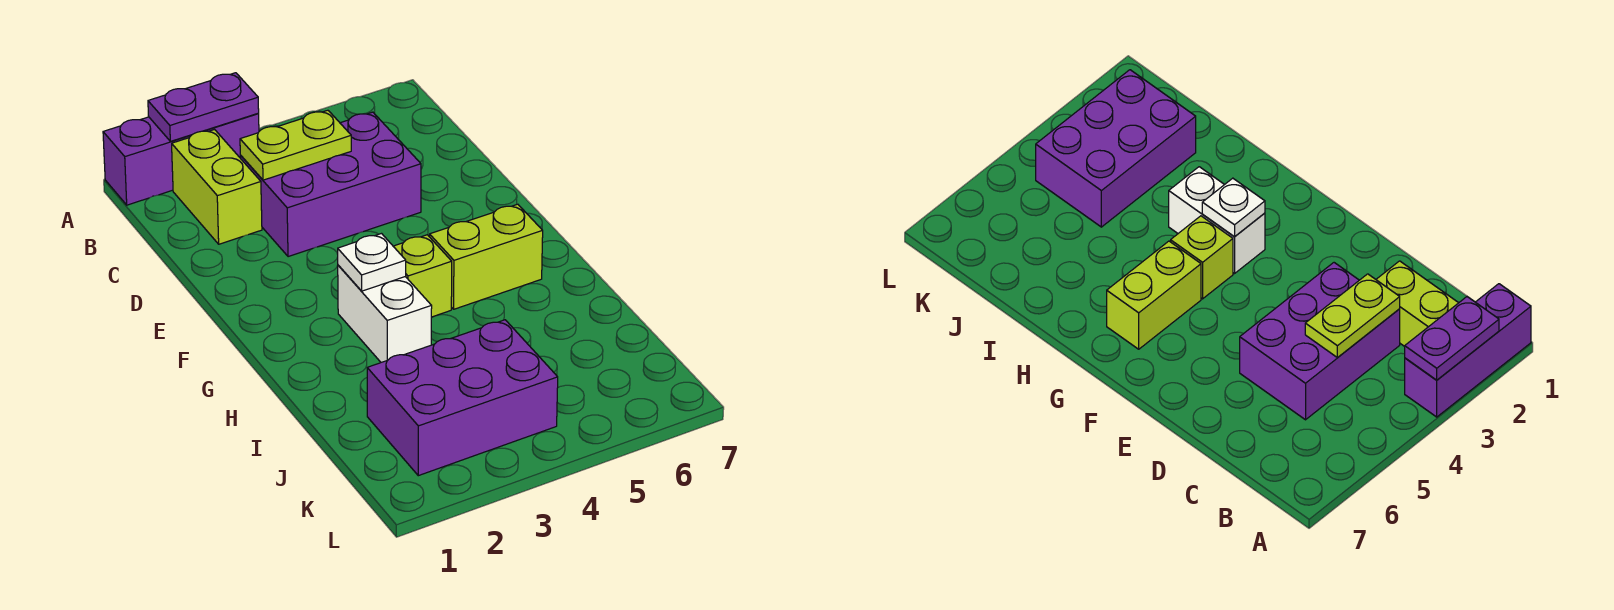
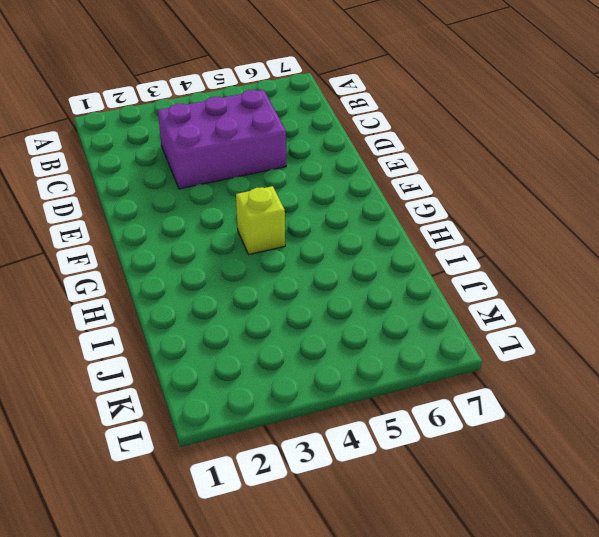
none -> purple 1x3 brick [103,114,259,205]
none -> lime 1x2 brick [172,130,262,244]

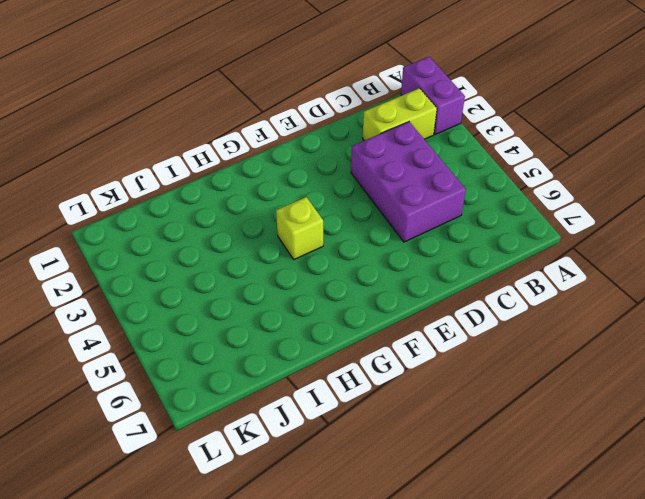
purple 1x2 brick [401,57,465,134] -> purple 1x3 brick [103,114,259,205]
none -> white 1x2 brick [338,265,432,362]
none -> lime 1x2 brick [430,204,543,309]

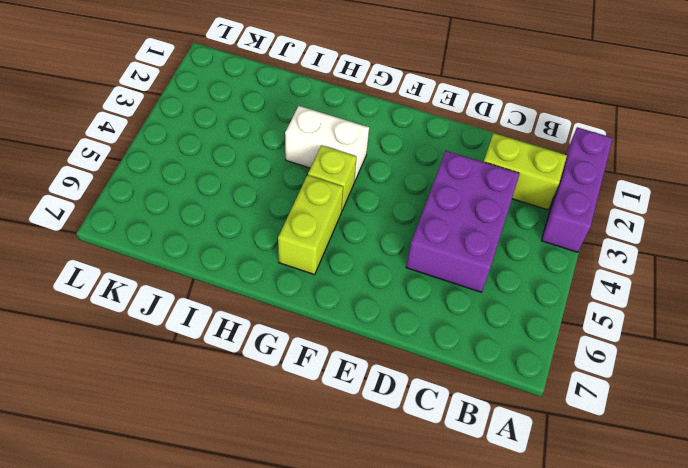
none -> purple 2x3 brick [367,320,558,476]
none -> purple 1x2 plate [148,73,259,141]

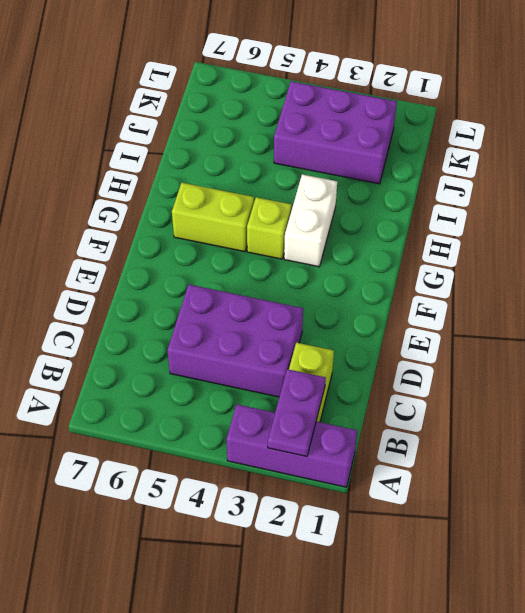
purple 1x2 plate [268,369,326,456] -> purple 1x2 plate turned to [148,73,259,141]
none -> lime 1x2 plate [240,110,351,180]
none -> white 1x1 plate [338,234,406,291]

